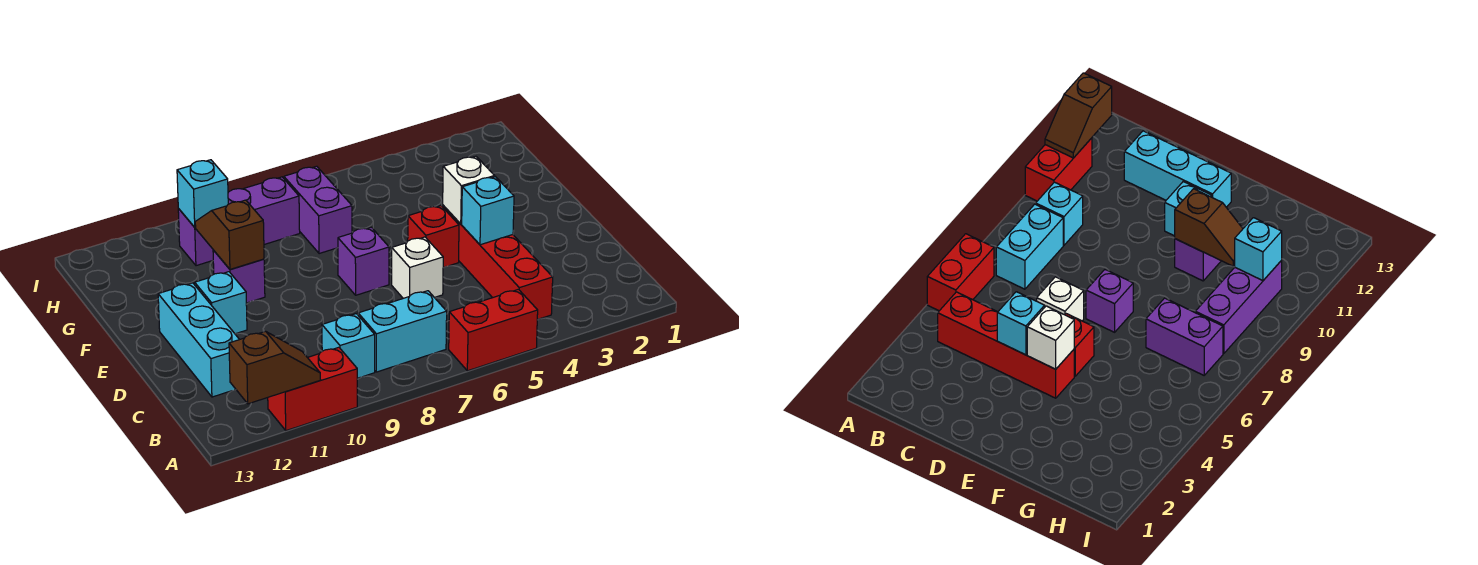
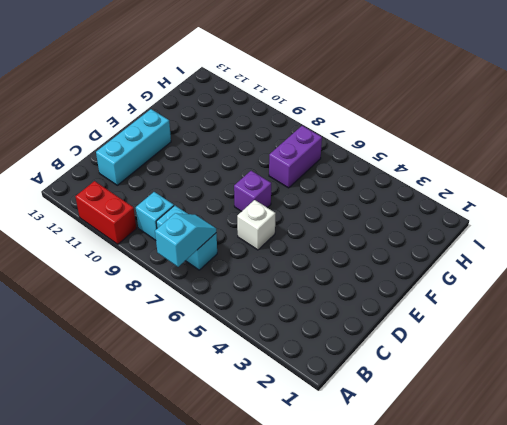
cyan 1x2 slope [155,213,216,267] -> none
none -> red 1x2 brick [449,289,538,371]
none -> red 1x4 brick [443,205,553,320]
none -> red 1x1 brick [408,206,459,268]

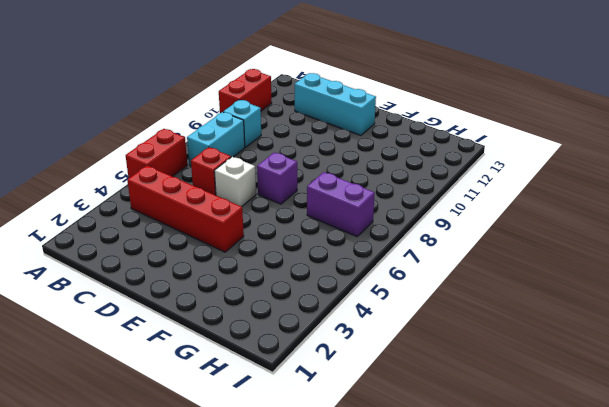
red 1x1 brick [191,147,231,195] -> red 1x1 brick moved to [408,206,459,268]
none -> cyan 1x1 brick [195,272,247,334]
none -> purple 1x1 brick [213,250,265,303]
none -> purple 1x3 brick [178,177,300,266]

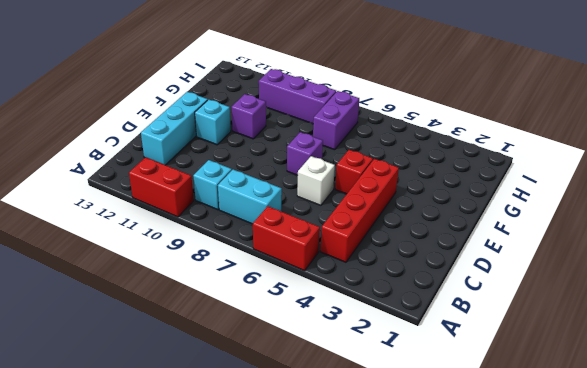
none -> brown 1x2 slope [229,331,320,404]
none -> cyan 1x1 brick [462,177,514,245]
none -> white 1x1 brick [443,156,495,224]

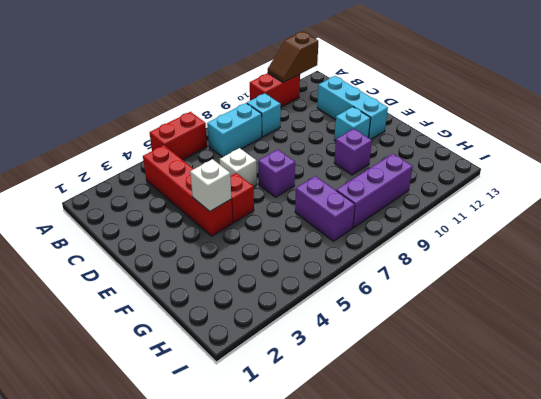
none -> cyan 1x1 brick [462,177,514,245]
none -> brown 1x2 slope [195,200,264,270]
none -> cyan 1x1 brick [177,160,228,227]

